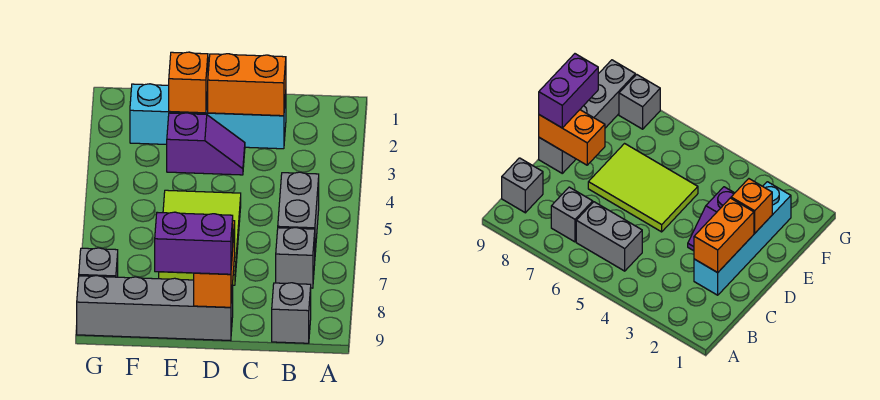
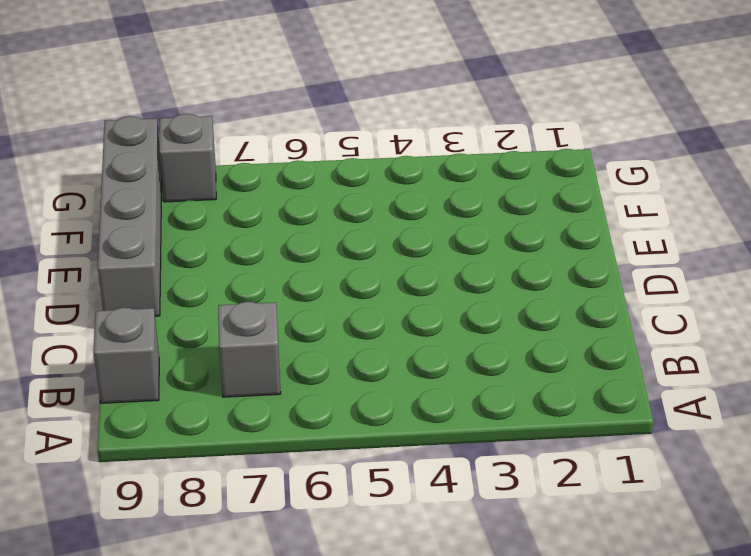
none -> grey 1x2 brick [278,172,319,252]
none -> cyan 1x4 brick [130,84,286,149]
none -> purple 1x2 slope [167,113,245,175]

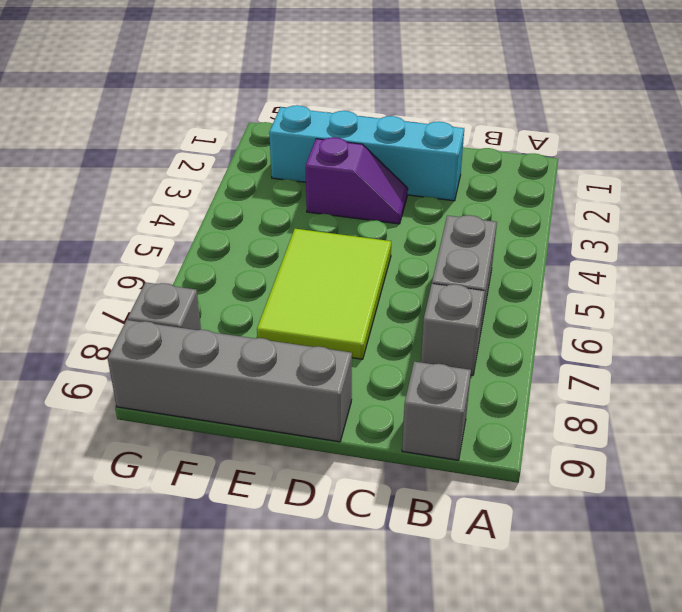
none -> orange 1x2 brick [208,54,286,116]
none -> orange 1x2 brick [194,221,235,307]
none -> orange 1x1 brick [169,52,208,113]

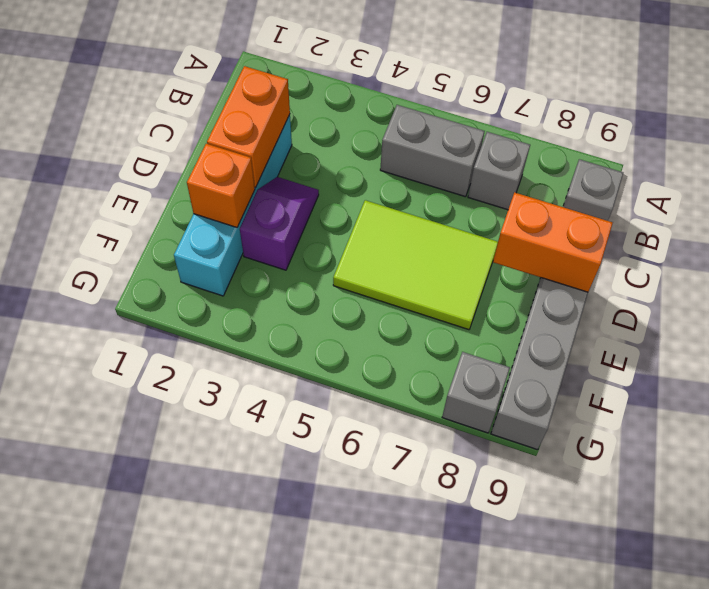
none -> purple 1x2 brick [155,212,233,274]

